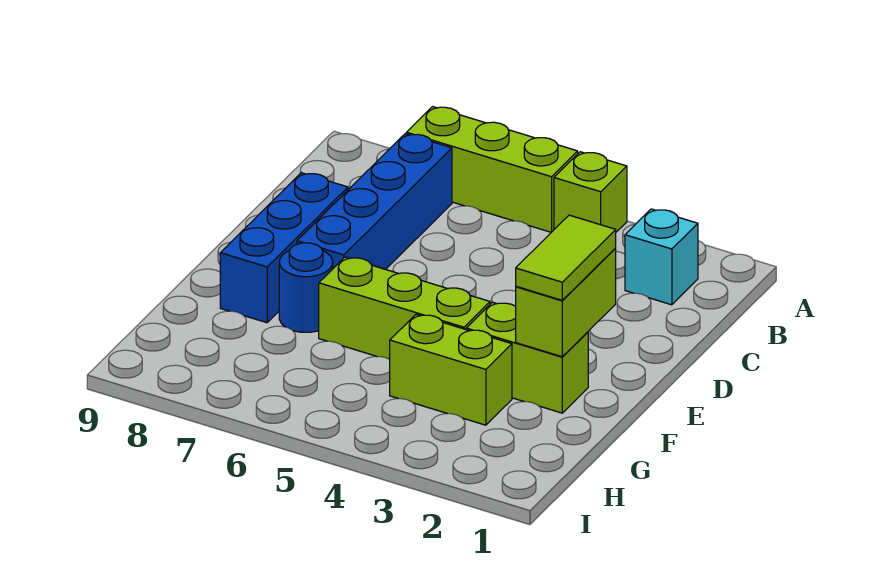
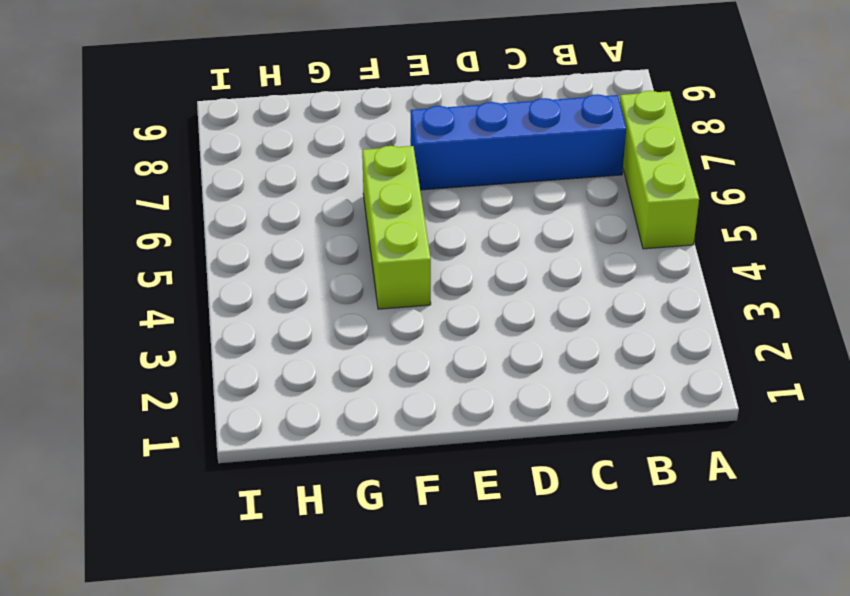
none -> lime 1x1 brick [554,152,627,232]
none -> cyan 1x1 brick [625,209,698,305]

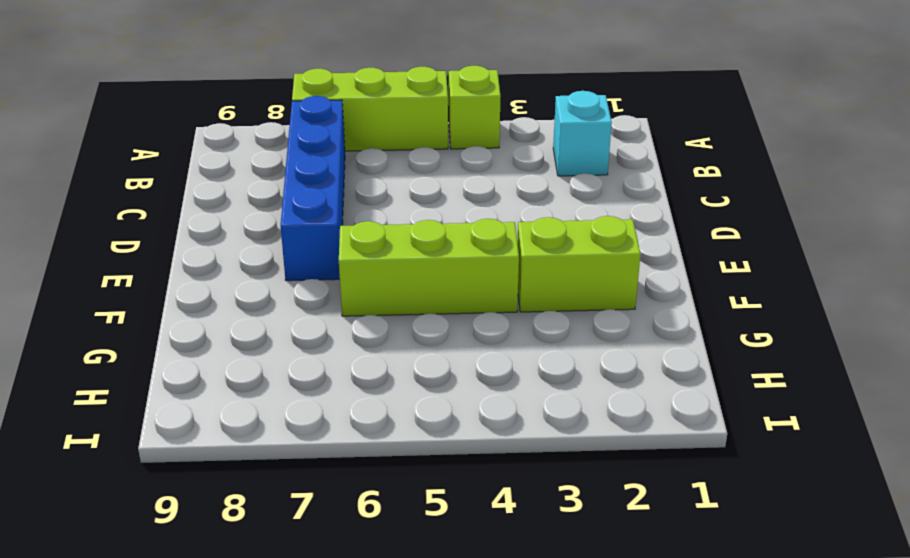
none -> blue 1x3 brick [220,173,348,323]
none -> blue 1x1 round brick [279,243,333,332]

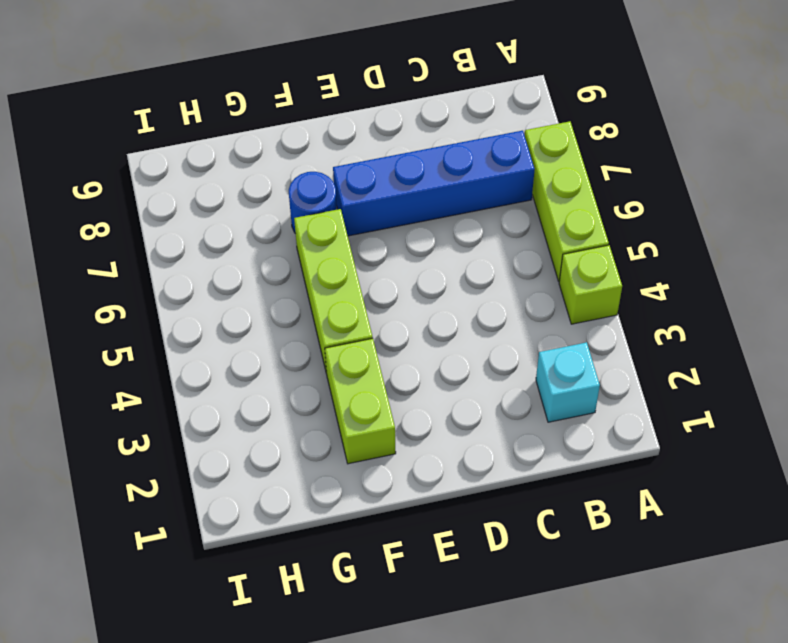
none -> blue 1x3 brick [220,173,348,323]
none -> lime 1x2 brick [390,314,512,425]

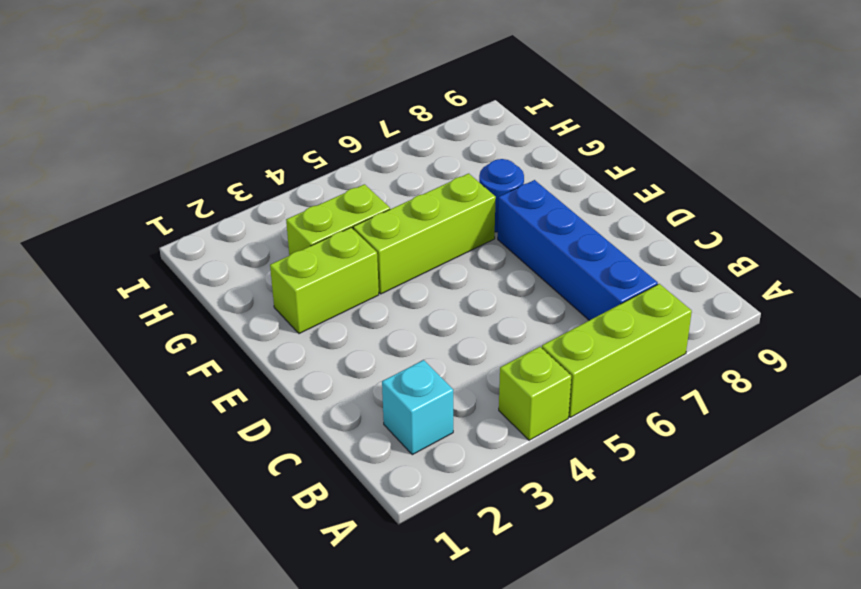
none -> blue 1x3 brick [220,173,348,323]
none -> lime 1x2 brick [516,248,616,357]

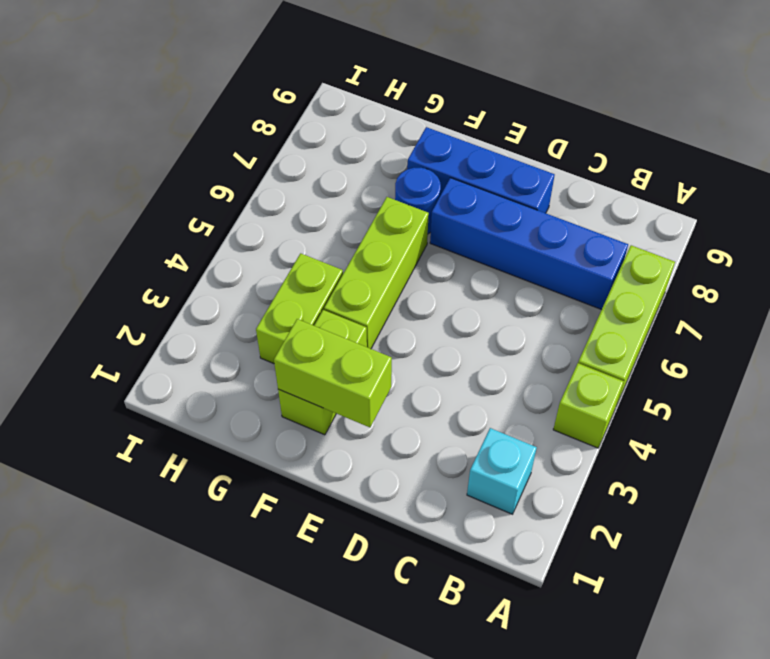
none -> lime 1x2 tile [516,215,616,300]

